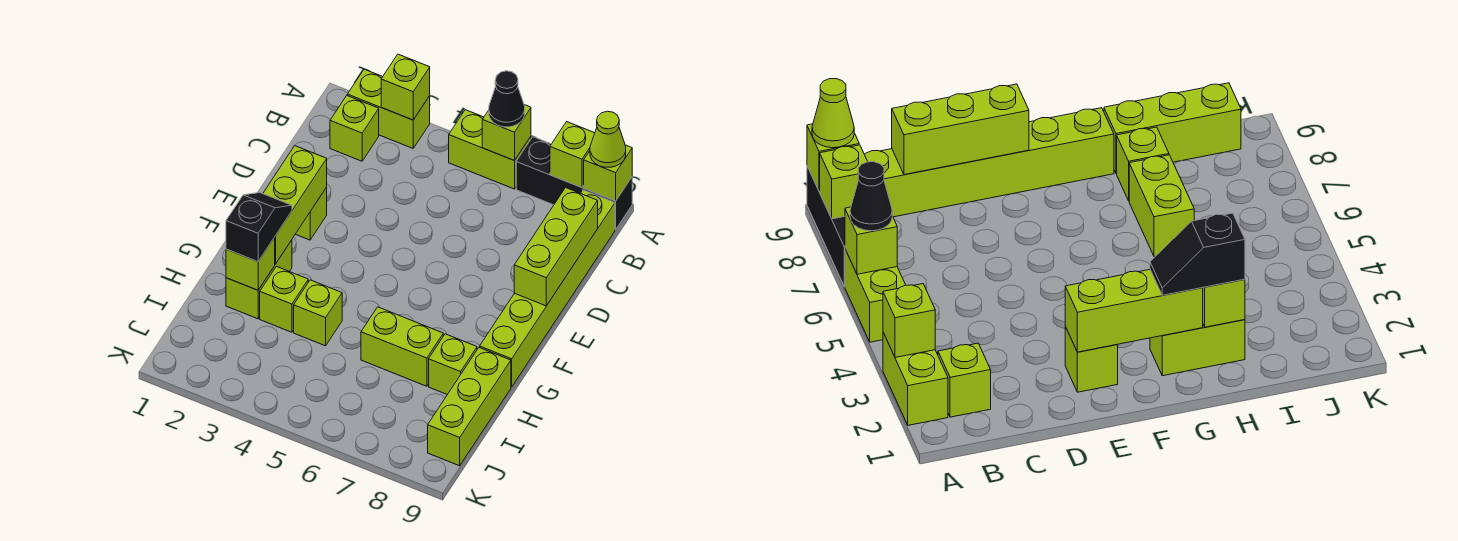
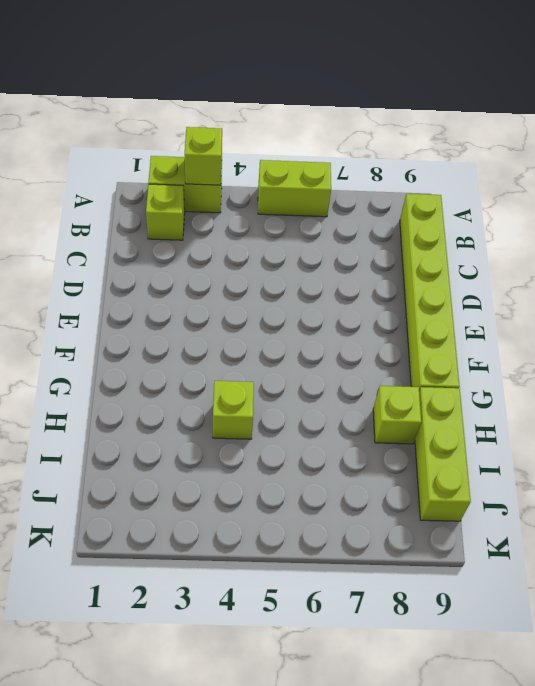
none -> black 1x3 brick [516,137,632,229]
none -> lime 1x1 brick [296,187,327,240]
none -> lime 1x2 brick [226,240,292,319]

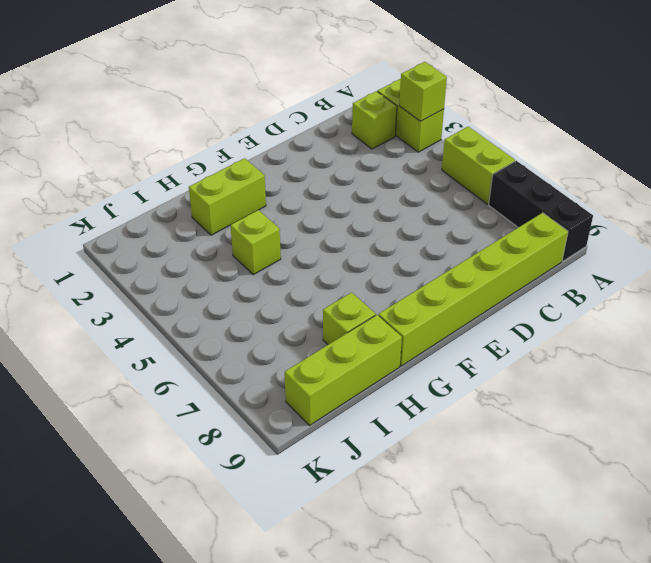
none -> lime 1x1 brick [296,187,327,240]
none -> lime 1x1 brick [260,267,308,332]
none -> lime 1x2 brick [361,307,443,386]

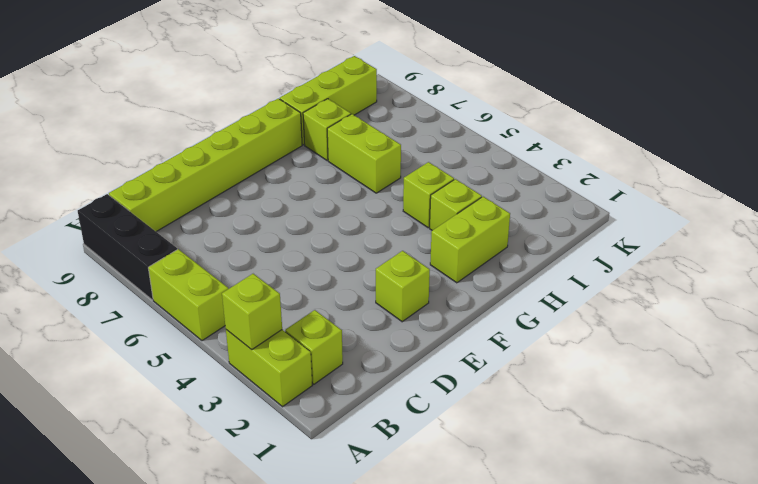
none -> lime 1x1 brick [482,105,531,161]
none -> lime 1x1 brick [550,122,595,188]
none -> lime 1x1 brick [584,145,632,201]

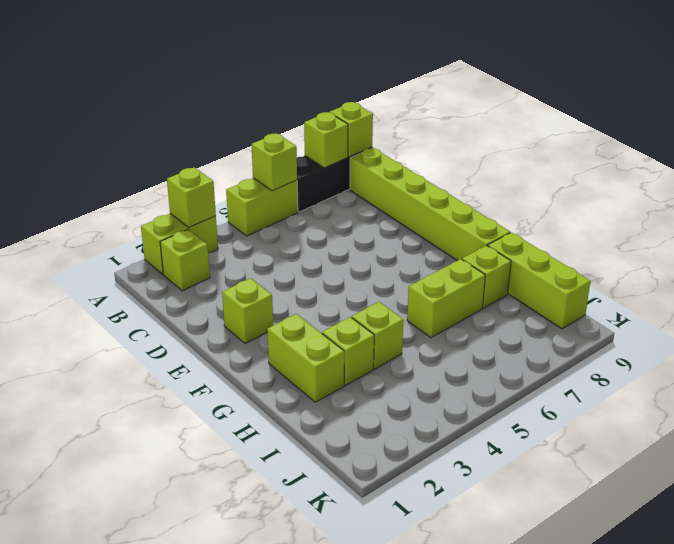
none -> lime 1x3 brick [514,188,598,306]
none -> lime 1x3 brick [263,146,327,264]
none -> lime 1x1 brick [226,238,275,290]

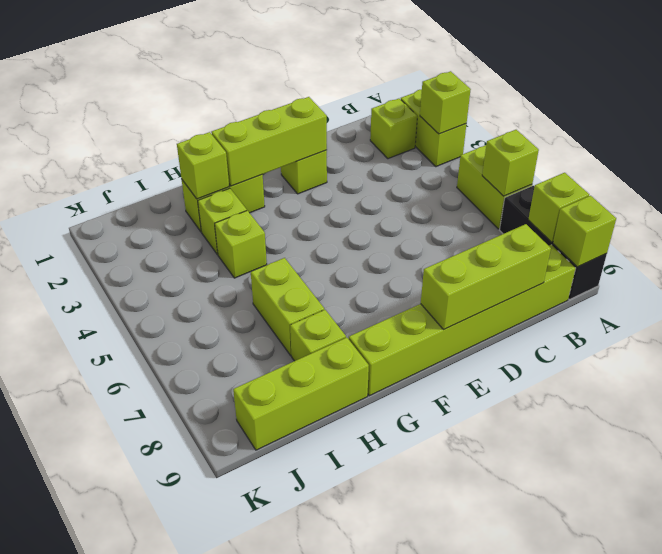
none -> black 1x1 cone [489,71,525,127]
none -> lime 1x1 cone [590,111,626,167]
none -> black 1x2 slope [226,193,292,262]

